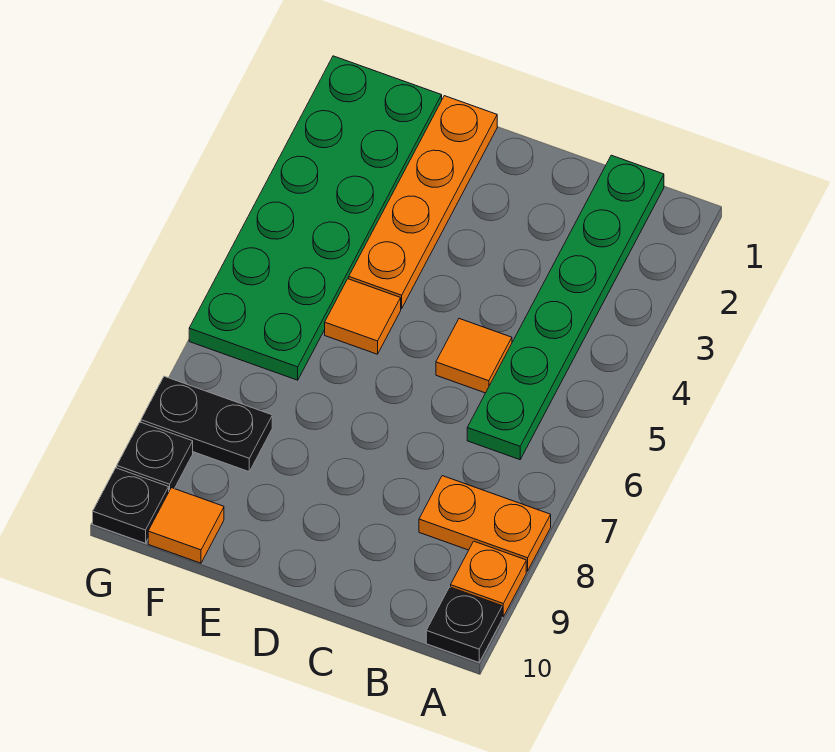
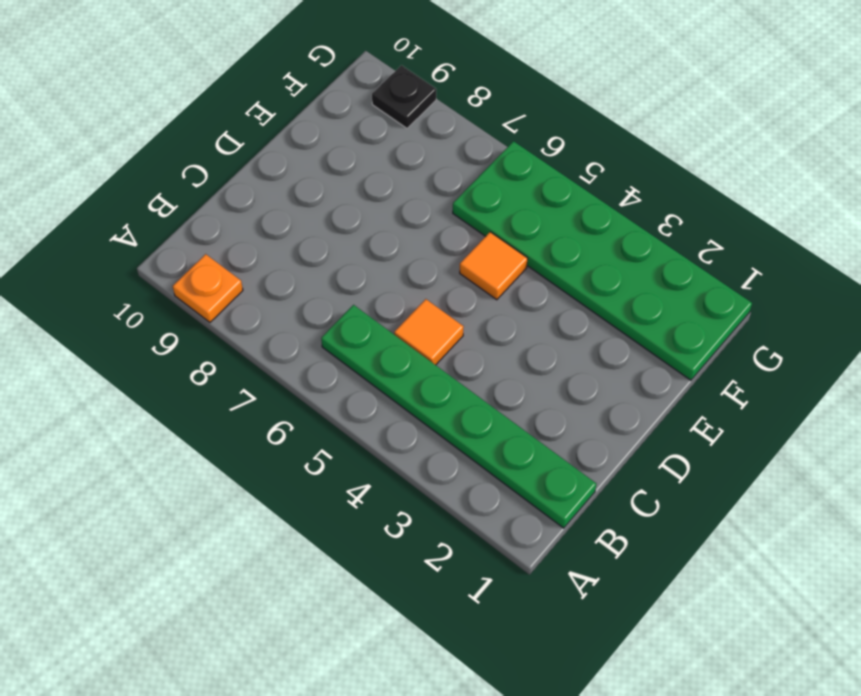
none -> orange 1x2 plate [419,476,551,571]
none -> black 1x1 plate [426,587,502,662]
none -> orange 1x4 plate [349,96,497,309]

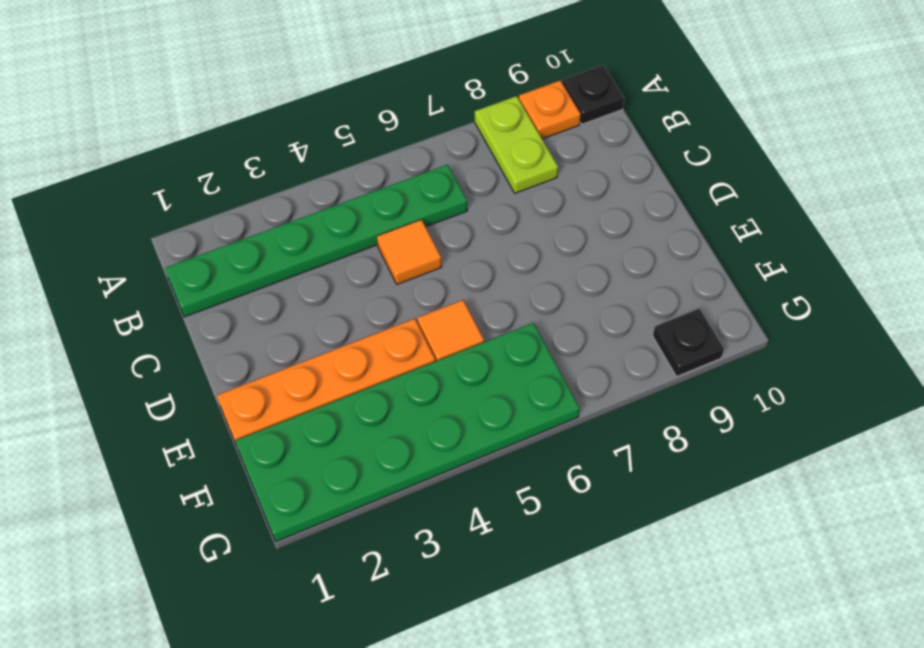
lime 1x2 plate [475,96,558,193] -> orange 1x2 plate [419,476,551,571]
none -> black 1x2 plate [141,376,272,472]
none -> orange 1x1 tile [148,488,224,563]
none -> black 1x1 plate [93,468,169,543]

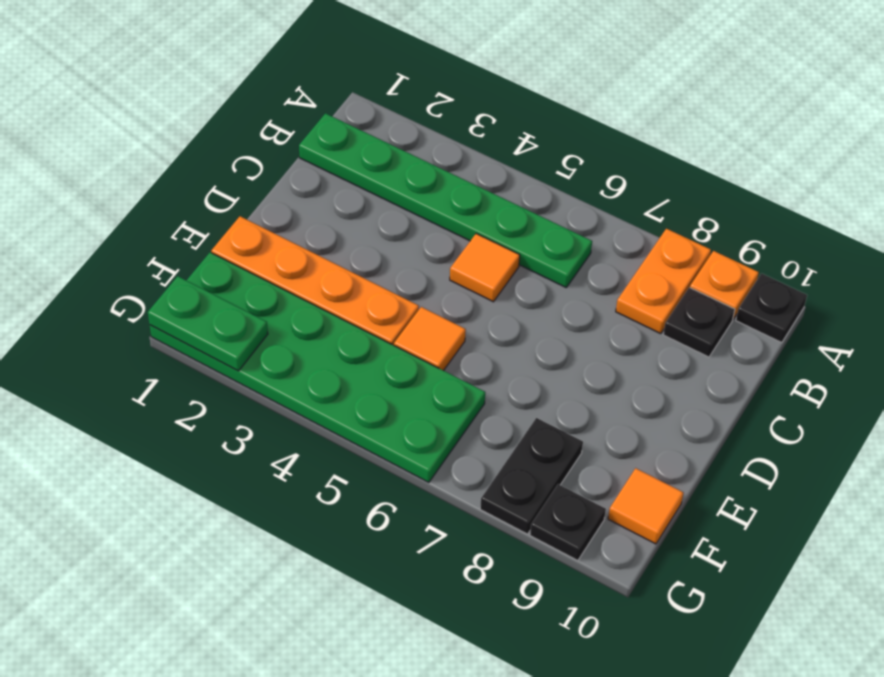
black 1x1 plate [663,287,735,357] -> black 1x1 plate moved to [93,468,169,543]
green 1x2 plate [148,276,268,371] -> none

